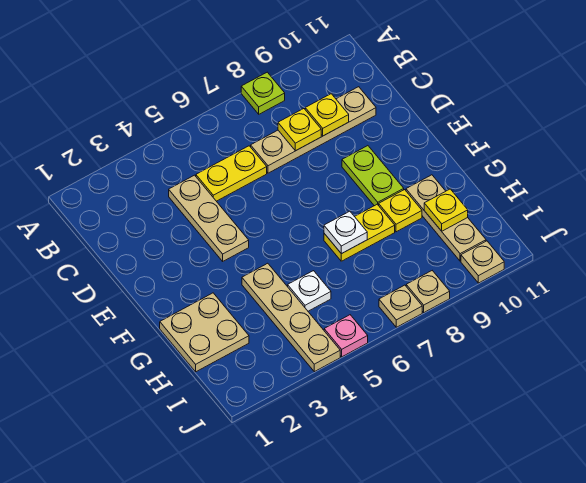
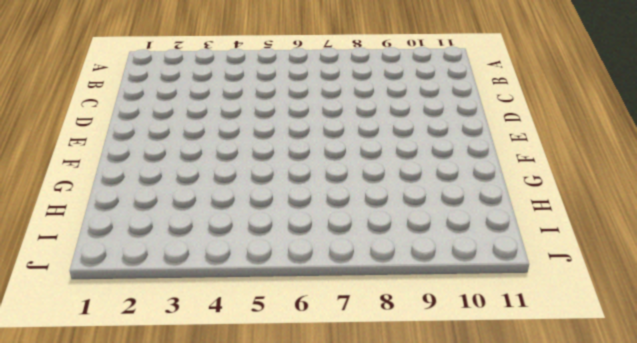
none -> lime 1x1 plate [241,72,285,114]
none -> tan 1x3 plate [169,175,249,261]
none -> yellow 1x2 plate [196,146,267,201]

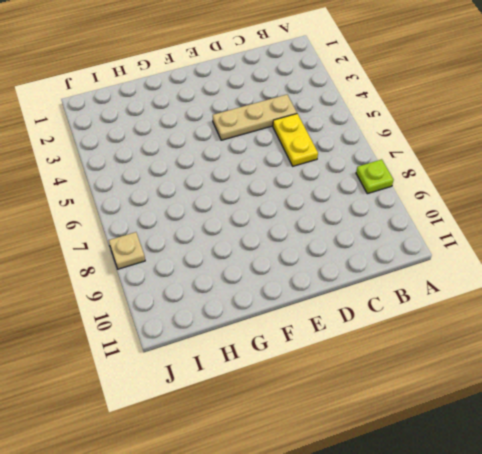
none -> tan 1x4 plate [251,87,376,173]
none -> lime 1x2 plate [342,146,404,206]
none -> tan 2x2 plate [160,293,249,372]

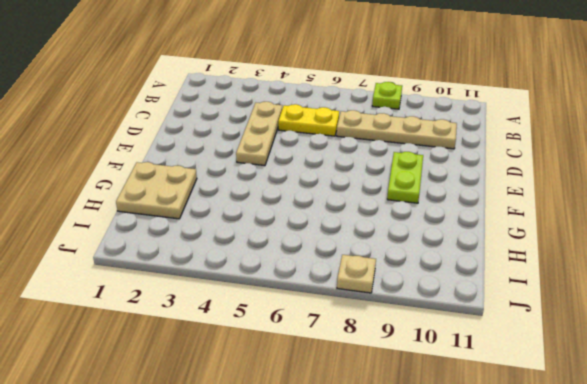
none -> tan 1x4 plate [242,263,340,372]
none -> yellow 1x2 plate [324,204,395,261]
none -> yellow 1x1 plate [379,190,422,232]

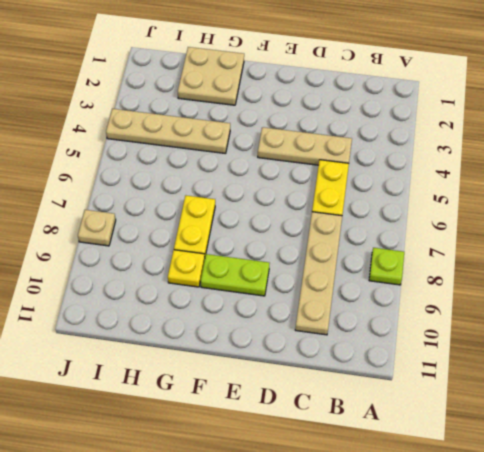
none -> tan 1x3 plate [406,175,486,261]
none -> white 1x1 plate [288,271,331,311]
none -> pink 1x1 plate [324,315,368,357]

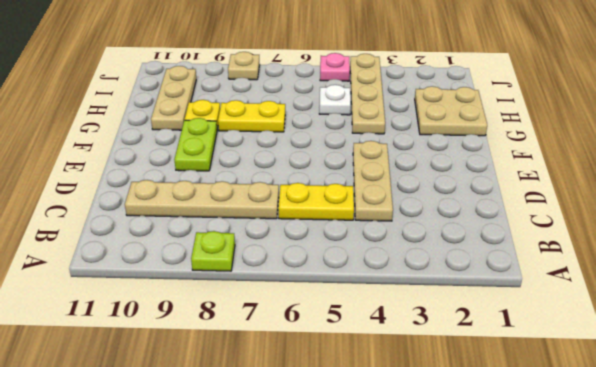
none -> tan 1x1 plate [379,285,422,327]
none -> tan 1x1 plate [461,241,504,283]
none -> yellow 1x1 plate [278,109,321,151]

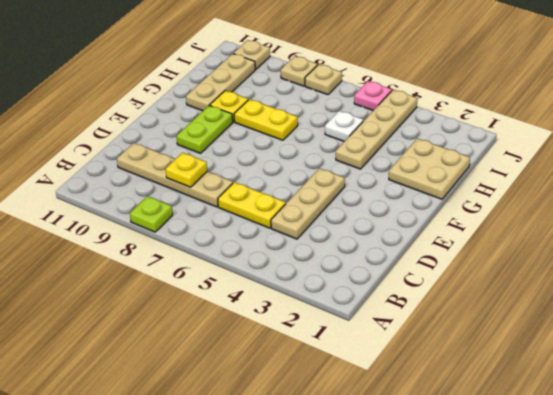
none -> yellow 1x1 plate [305,94,349,136]
none -> white 1x1 plate [324,211,367,254]
none -> yellow 1x1 plate [424,189,468,231]

